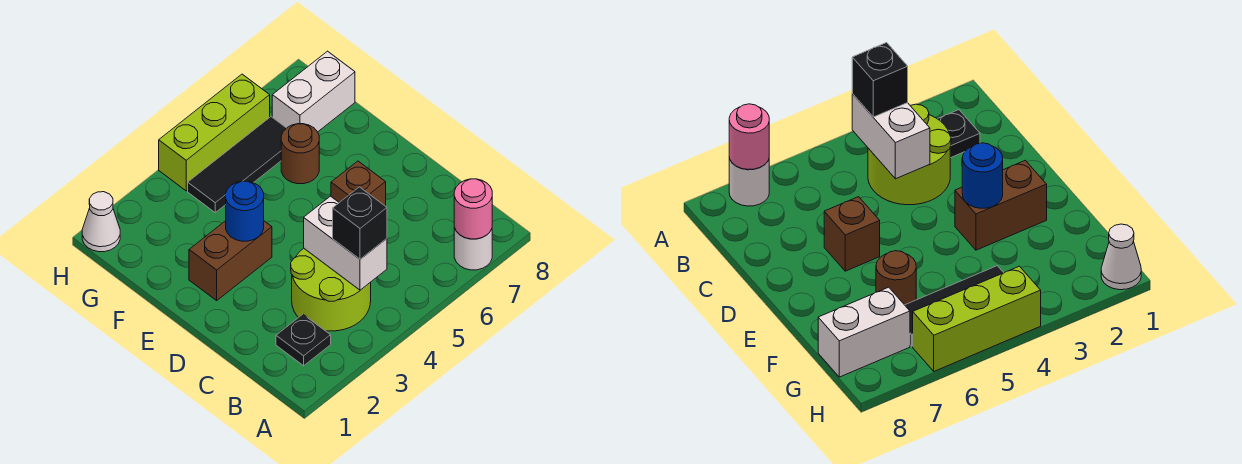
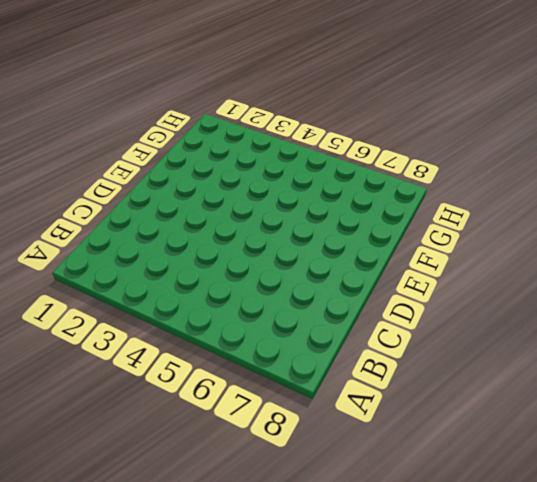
none -> white 1x1 round brick [454,228,492,270]
none -> black 1x1 plate [276,314,331,366]
none -> lime 2x2 round brick [291,248,371,331]

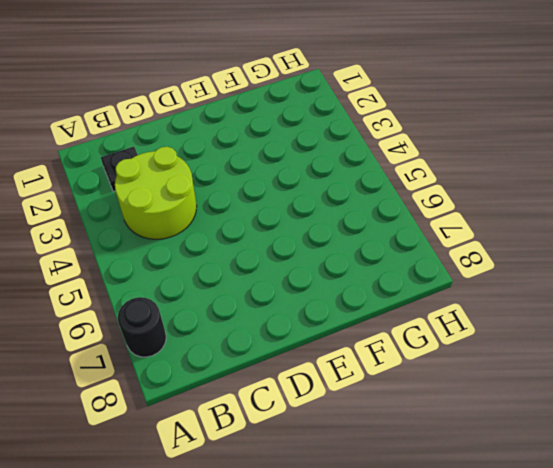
black 1x1 round brick [118,297,166,357] -> white 1x1 round brick [454,228,492,270]
none -> brown 1x1 brick [331,161,386,206]
none -> brown 1x2 brick [189,221,272,300]
none -> brown 1x1 round brick [281,124,319,184]

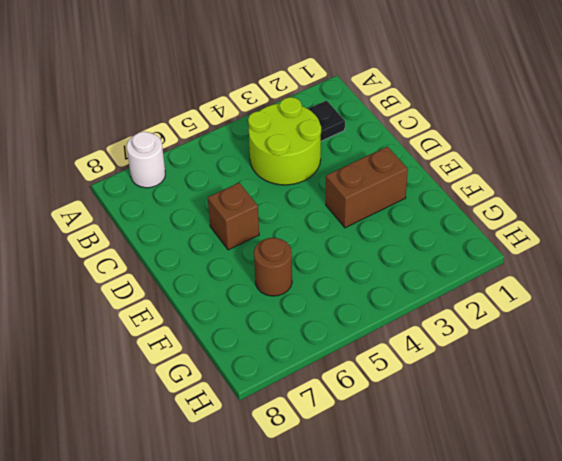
none -> black 1x3 tile [188,117,286,212]
none -> white 1x2 brick [272,51,355,132]
none -> white 1x1 cone [82,192,120,252]

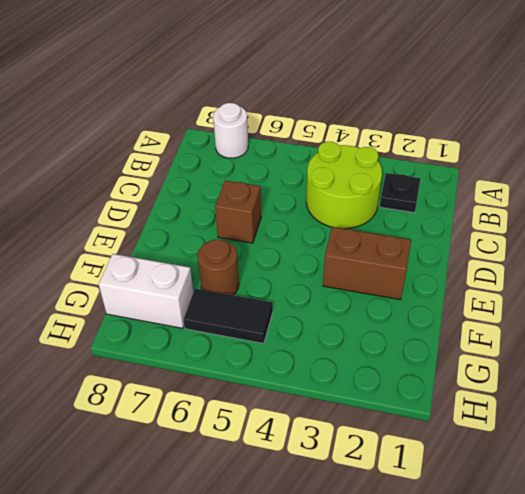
black 1x2 tile [184,289,273,344] -> black 1x3 tile [188,117,286,212]
none -> white 1x1 cone [82,192,120,252]
none -> lime 1x3 brick [159,74,270,191]
none -> pink 1x1 round brick [454,179,492,239]

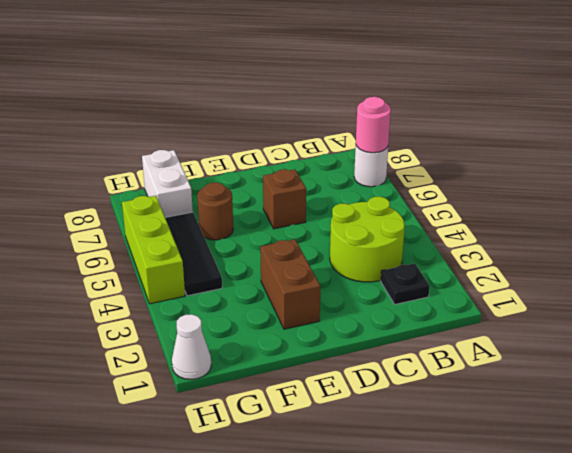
none -> white 1x2 brick [304,196,387,290]
none -> blue 1x1 round brick [226,181,264,241]
none -> black 1x1 brick [333,187,387,259]

